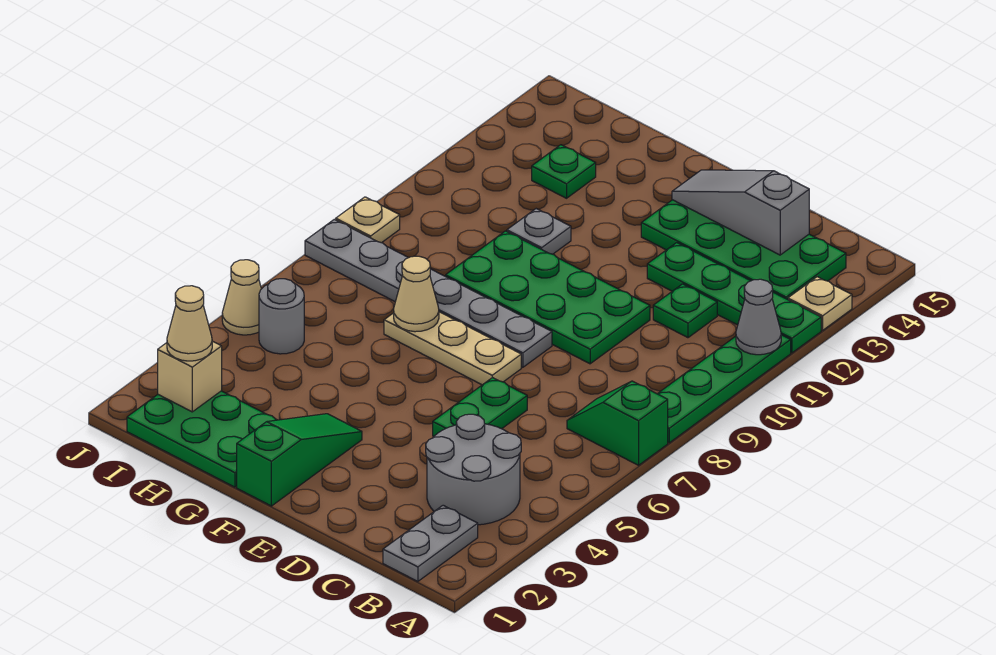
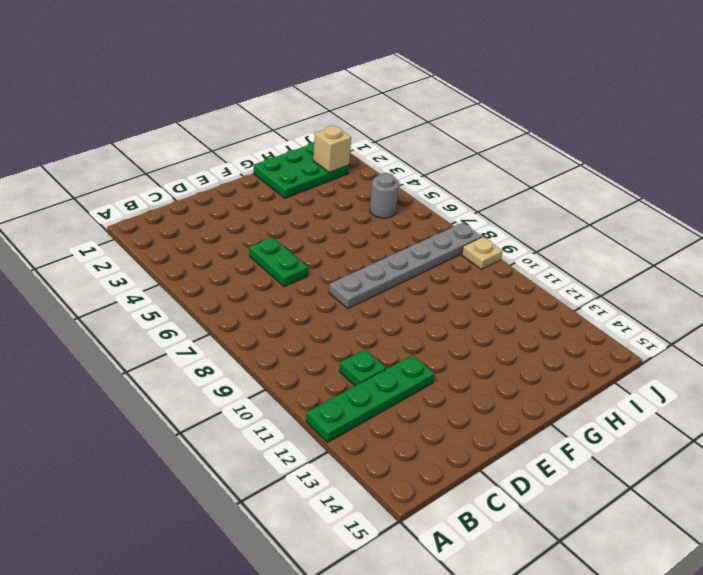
none -> green 1x2 slope [567,381,668,465]
none -> green 1x4 plate [658,335,791,443]
none -> tan 1x1 plate [788,277,852,330]

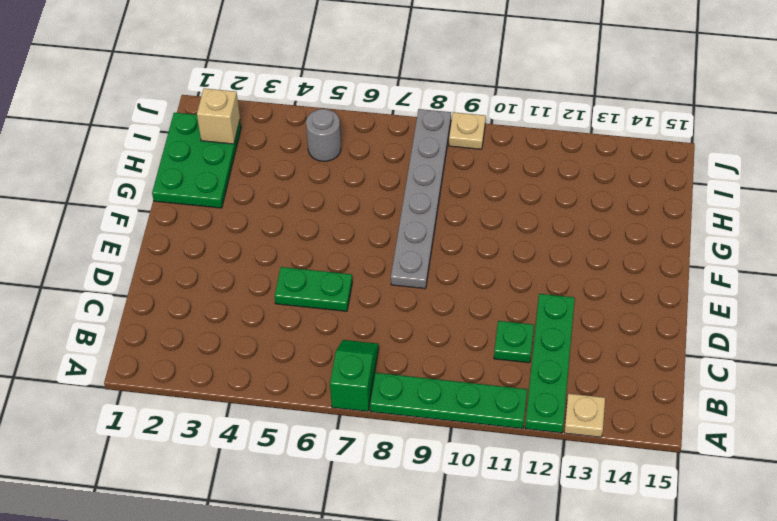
none -> grey 1x2 plate [383,505,478,581]
none -> grey 2x2 round brick [426,414,521,525]
none -> green 2x4 plate [641,200,846,300]

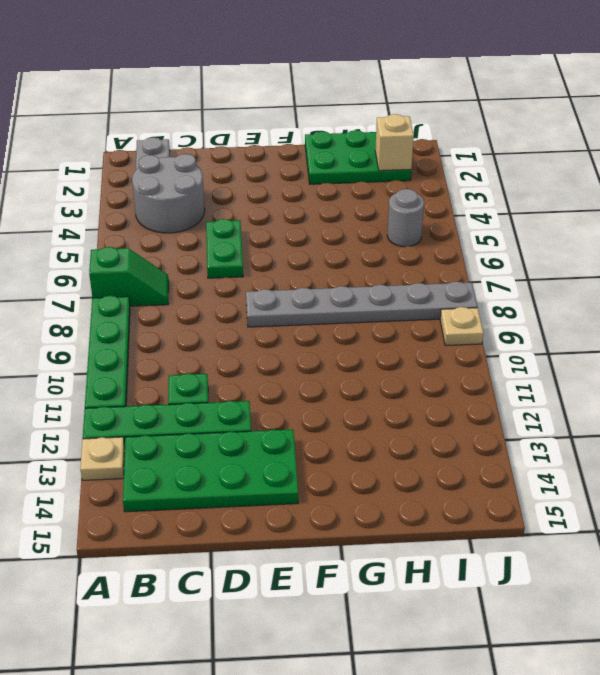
none -> green 2x4 plate [446,231,650,364]
none -> tan 1x3 plate [384,312,521,385]
none -> green 1x3 slope [237,414,362,506]

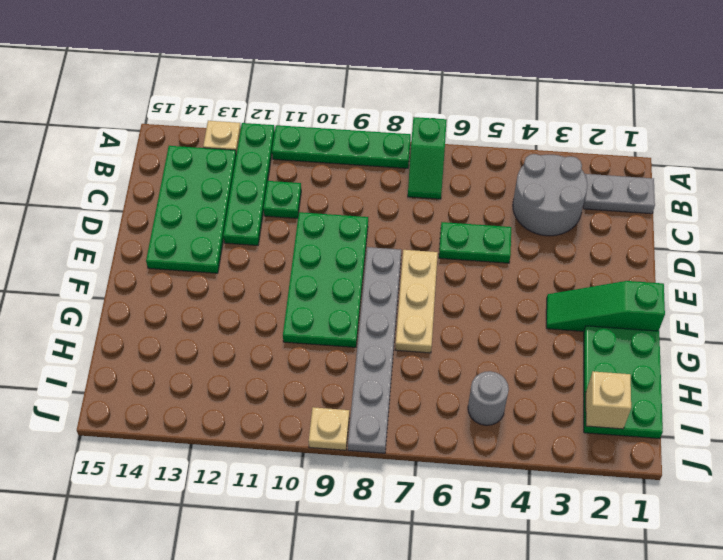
none -> grey 1x1 plate [507,209,571,254]
none -> green 1x1 plate [532,145,596,198]
none -> tan 1x1 cone [222,260,261,335]

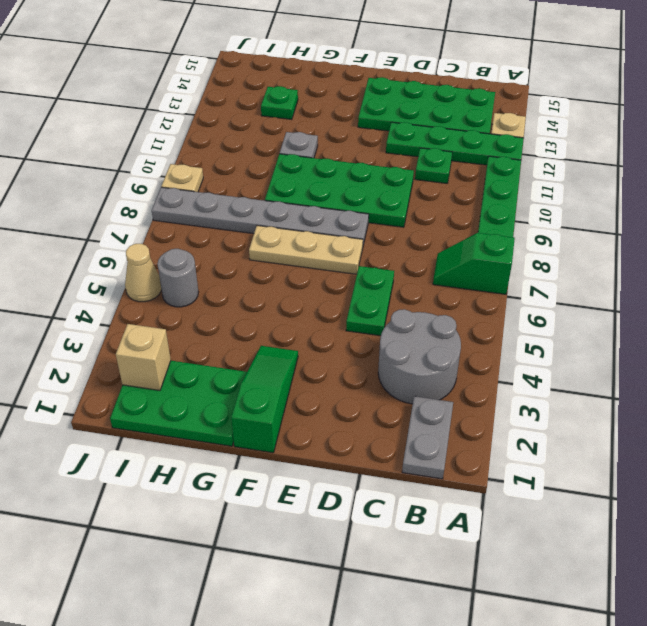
none -> grey 1x1 cone [736,279,781,355]
none -> grey 1x3 slope [672,170,809,255]
none -> tan 1x1 cone [394,256,439,332]

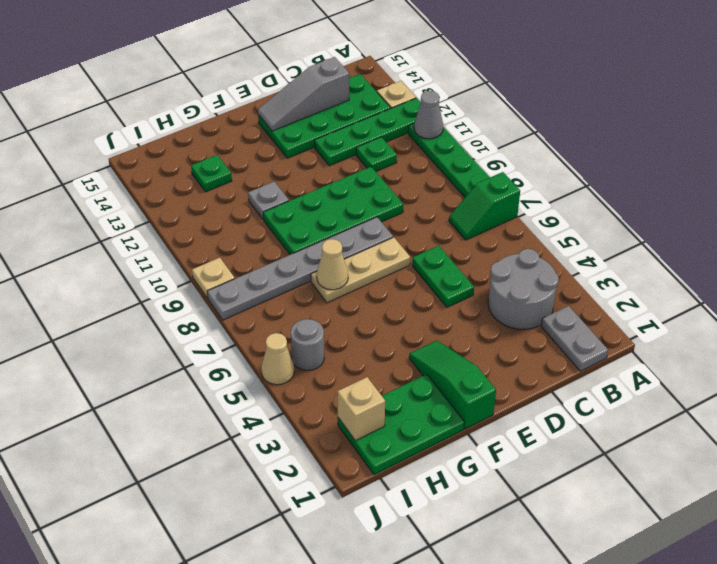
none -> tan 1x1 cone [167,286,212,361]

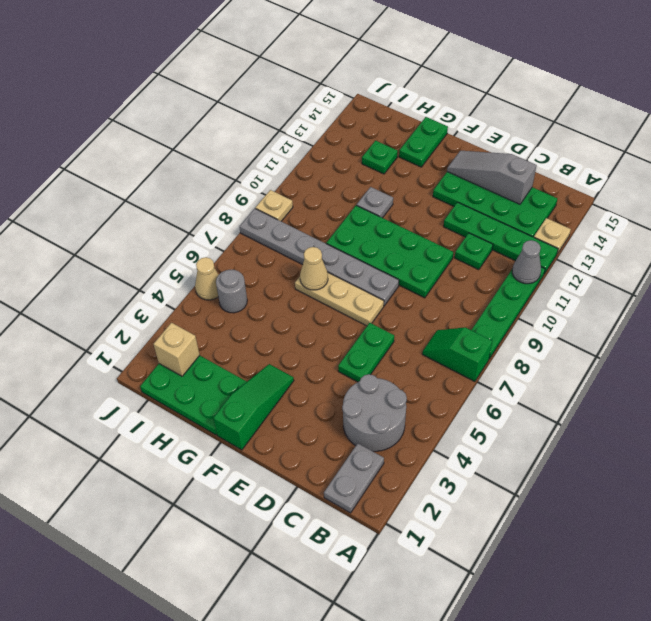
green 1x2 plate [399,117,448,167] -> none
none -> tan 1x1 cone [167,286,212,361]

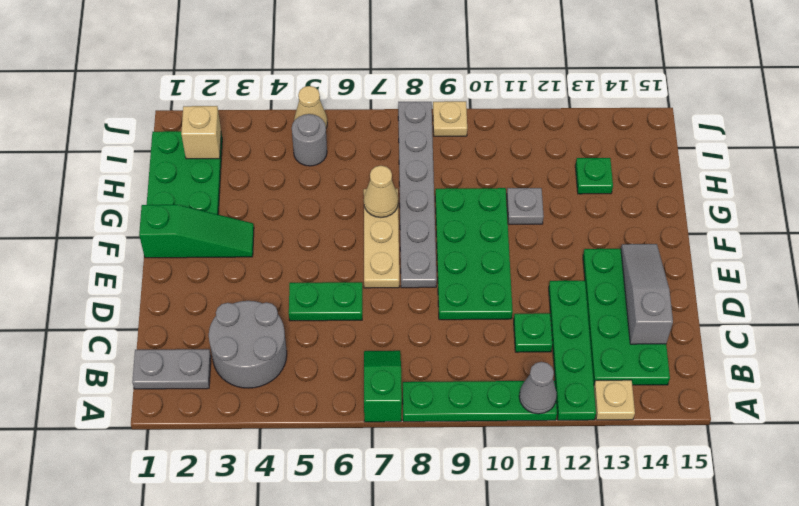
none -> tan 1x1 cone [167,286,212,361]

